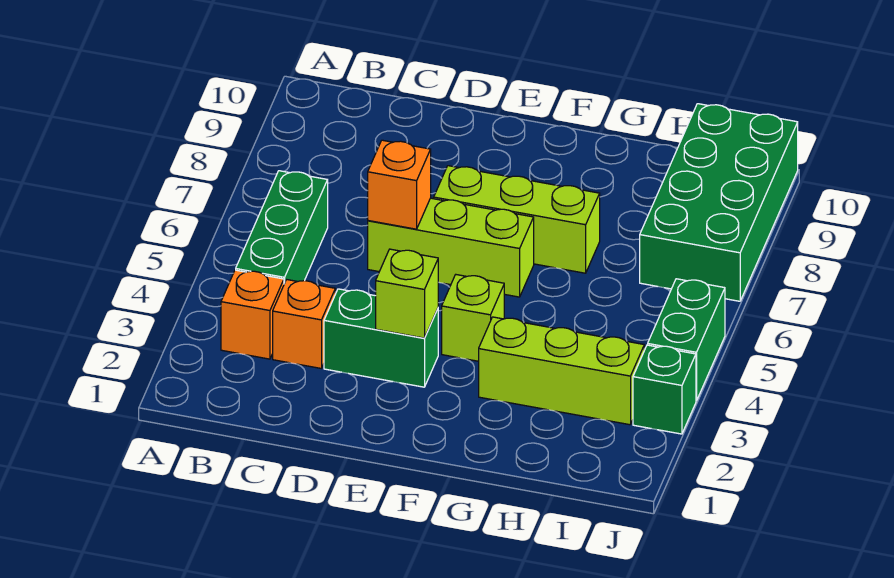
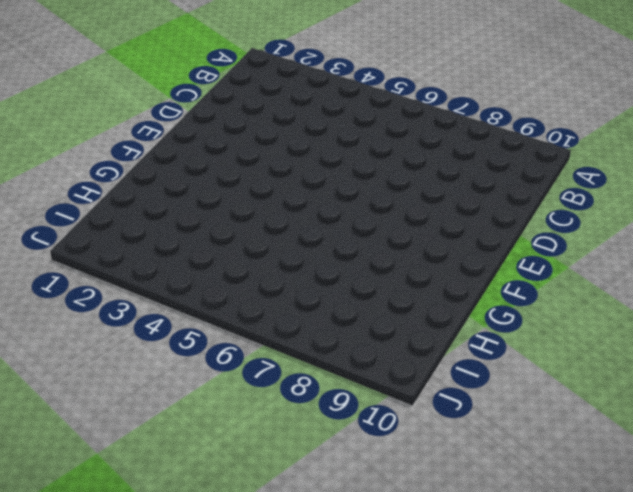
none -> orange 1x1 brick [221,270,284,359]
none -> green 1x3 brick [236,171,328,284]
none -> orange 1x1 brick [273,280,335,368]

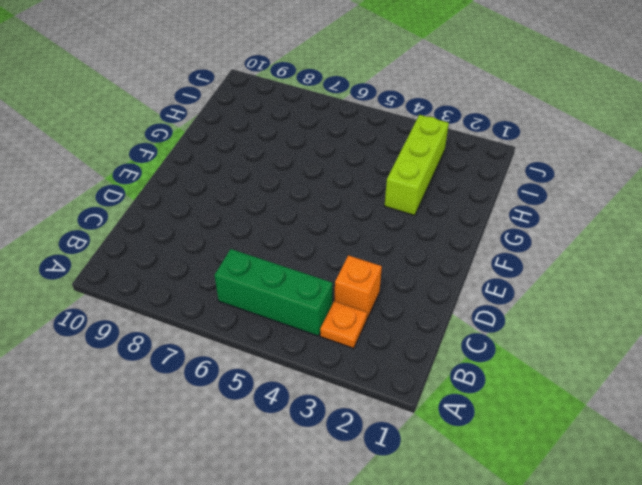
orange 1x1 plate [320,301,367,348] -> orange 1x1 brick [221,270,284,359]
none -> green 1x2 brick [324,289,438,387]
none -> lime 1x3 brick [368,198,534,297]
none -> lime 1x3 brick [434,166,600,273]

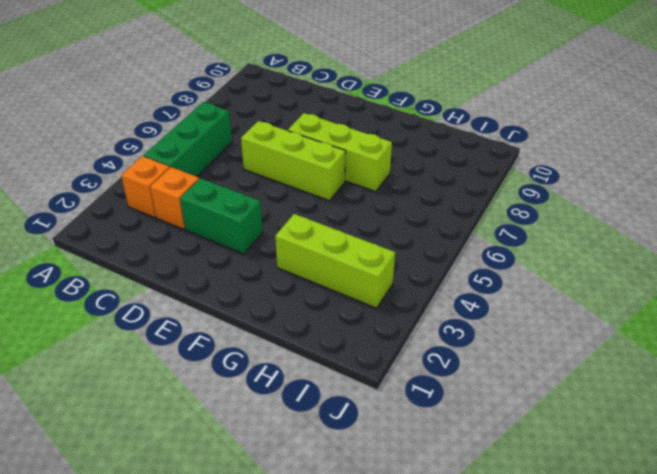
none -> lime 1x1 brick [442,275,504,361]
none -> green 2x4 brick [640,104,798,301]
none -> green 1x1 brick [633,345,696,434]

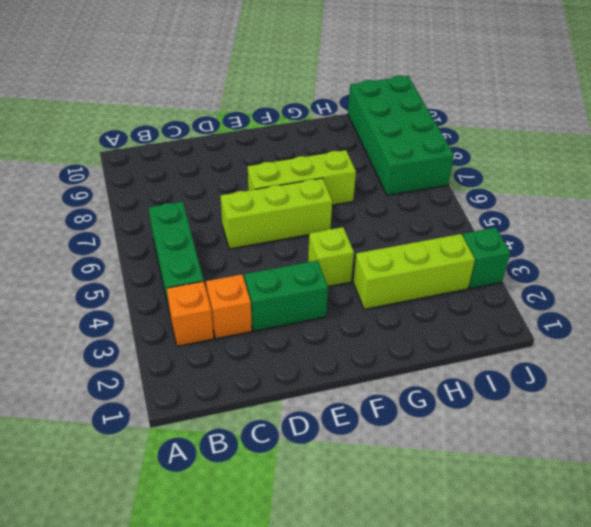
none -> green 1x2 brick [648,279,725,401]
none -> orange 1x1 brick [368,140,431,229]
none -> lime 1x1 brick [376,249,438,338]

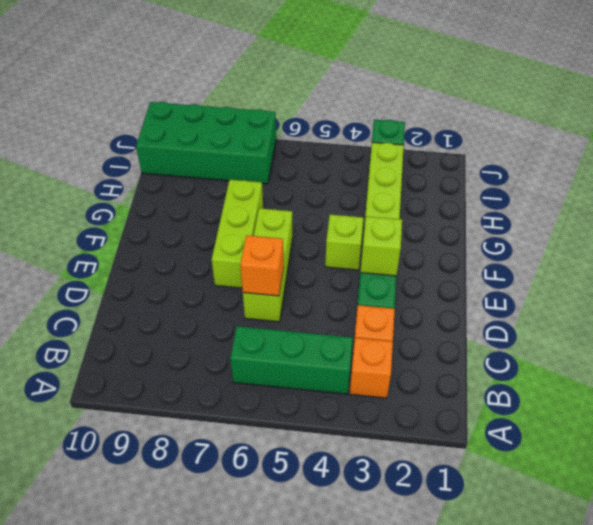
none -> green 1x2 brick [648,279,725,401]

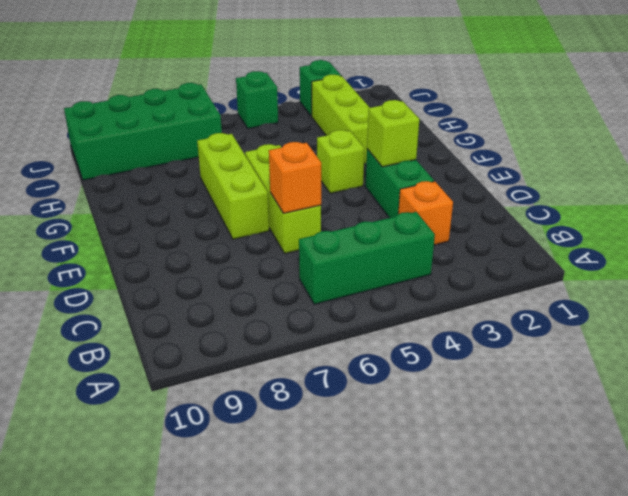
green 1x1 brick [236,71,278,129] -> green 1x2 brick [648,279,725,401]
none -> orange 1x1 brick [221,270,284,359]

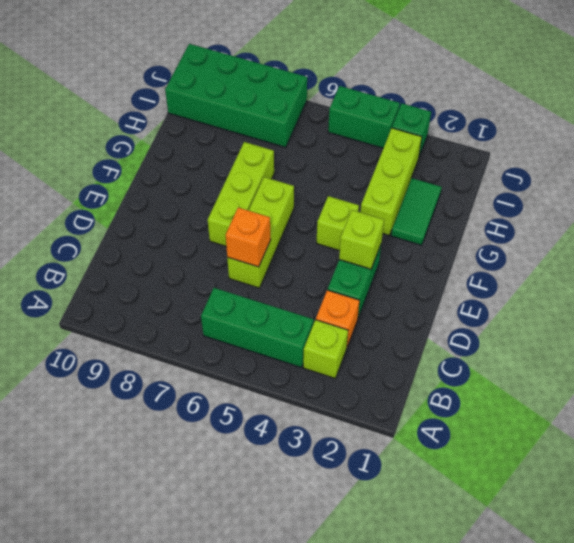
lime 1x1 brick [303,320,348,378] -> orange 1x1 brick [221,270,284,359]
green 1x2 tile [391,178,442,245] -> none

